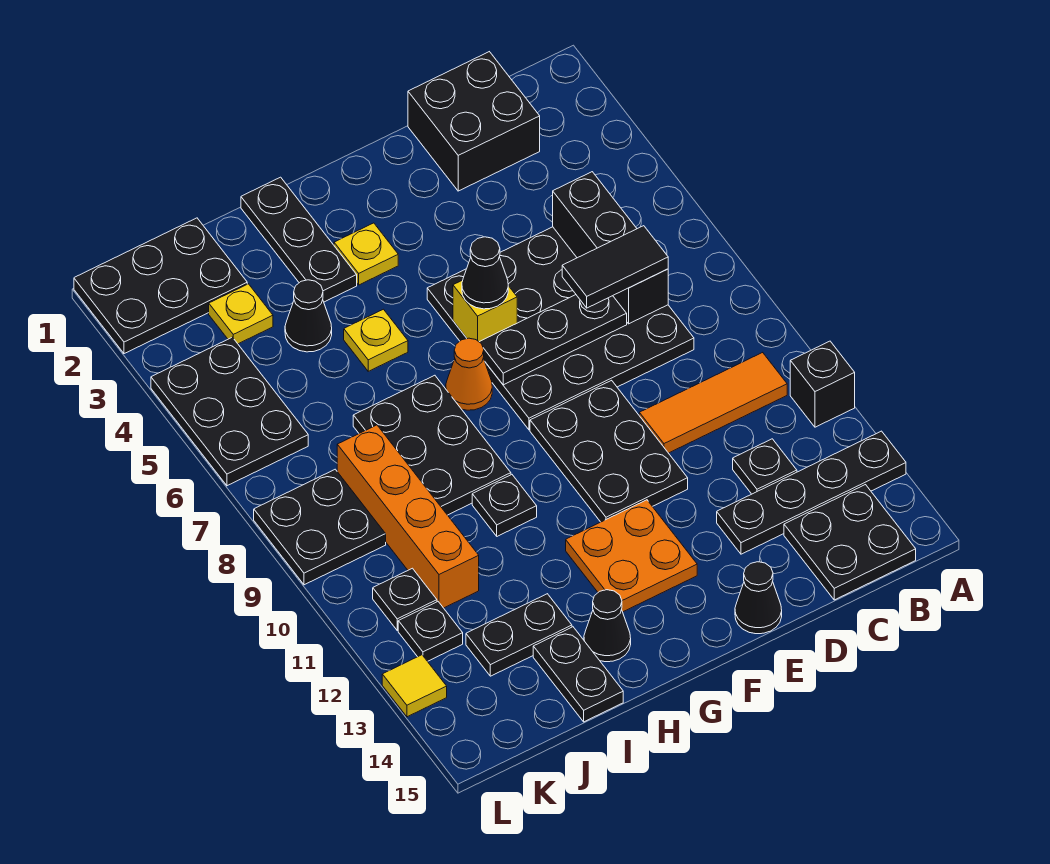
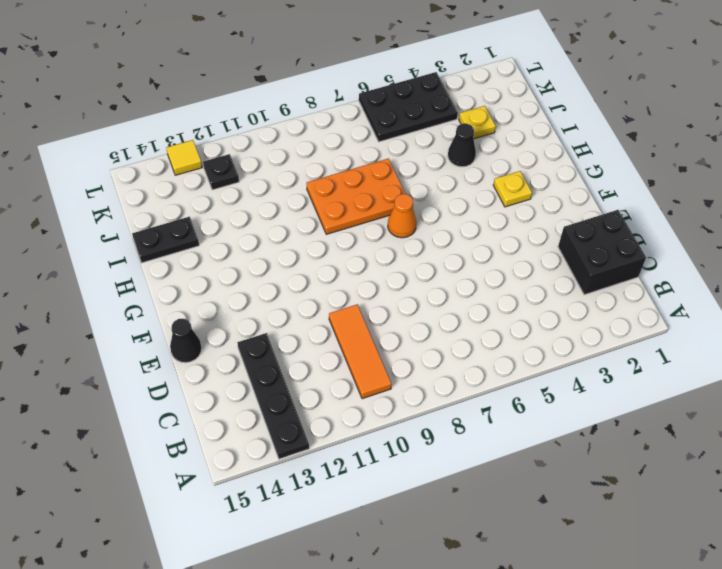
orange 2x3 plate [307,159,406,234] -> black 2x3 plate [353,375,511,515]
none -> black 1x1 brick [790,341,855,427]
none -> black 2x2 plate [784,485,916,600]
none -> black 4x4 plate [427,227,694,430]
none -> black 1x1 plate [733,439,797,494]

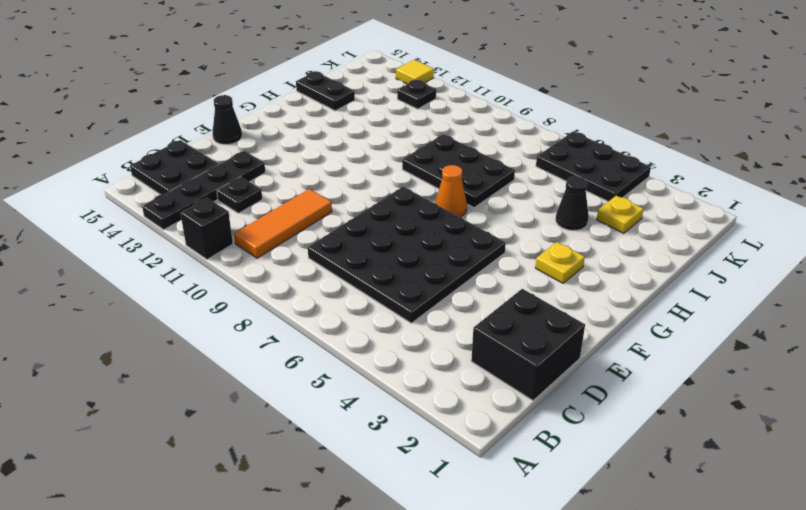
none -> black 2x3 plate [530,380,688,522]
none -> orange 2x2 plate [566,500,697,612]
none -> black 1x3 plate [241,177,357,302]
none -> yellow 1x1 plate [344,309,408,371]

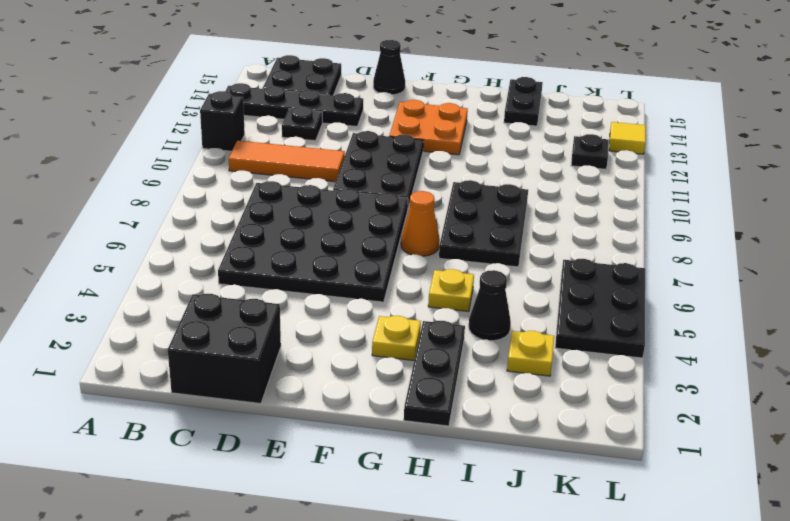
none -> black 1x1 plate [472,475,537,536]
none -> black 1x1 cone [584,590,631,662]
none -> black 1x2 plate [466,594,572,676]
none -> black 2x3 plate [74,218,247,354]

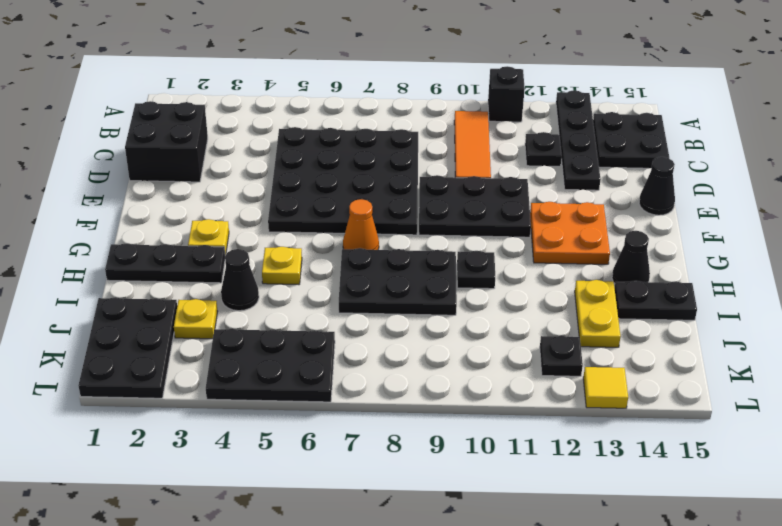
yellow 1x2 plate [575,280,621,347] -> black 1x2 plate [466,594,572,676]
none -> orange 1x4 brick [337,425,479,608]
none -> black 2x2 plate [254,469,386,585]
none -> black 1x1 plate [373,568,437,630]
none -> black 1x3 brick [553,172,668,324]

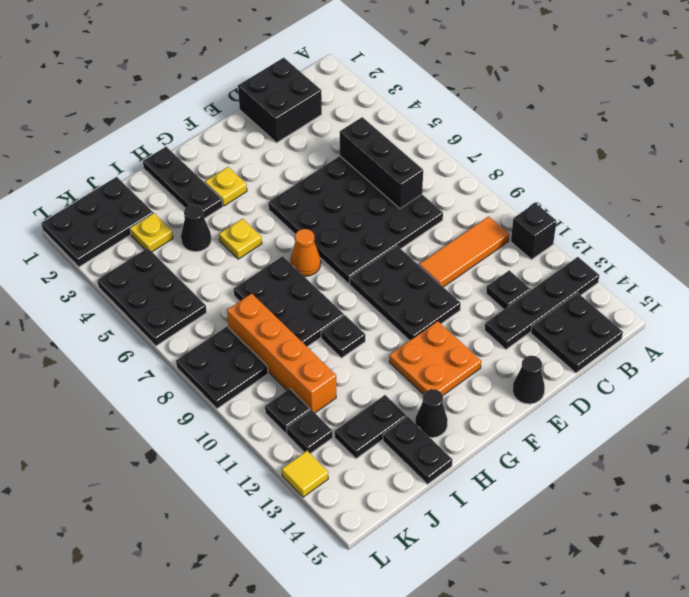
none -> black 1x3 plate [480,295,627,385]
none -> yellow 1x1 brick [453,280,517,342]
none -> black 1x2 tile [562,226,668,308]
none -> black 1x1 cone [462,237,508,309]

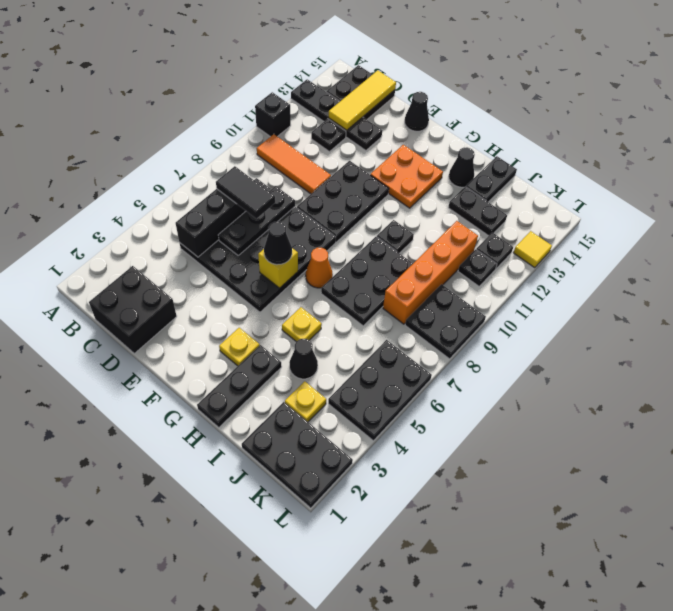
yellow 1x3 tile [329,70,396,130] -> none
black 1x3 plate [218,186,295,255] -> black 1x3 plate turned to [480,295,627,385]

